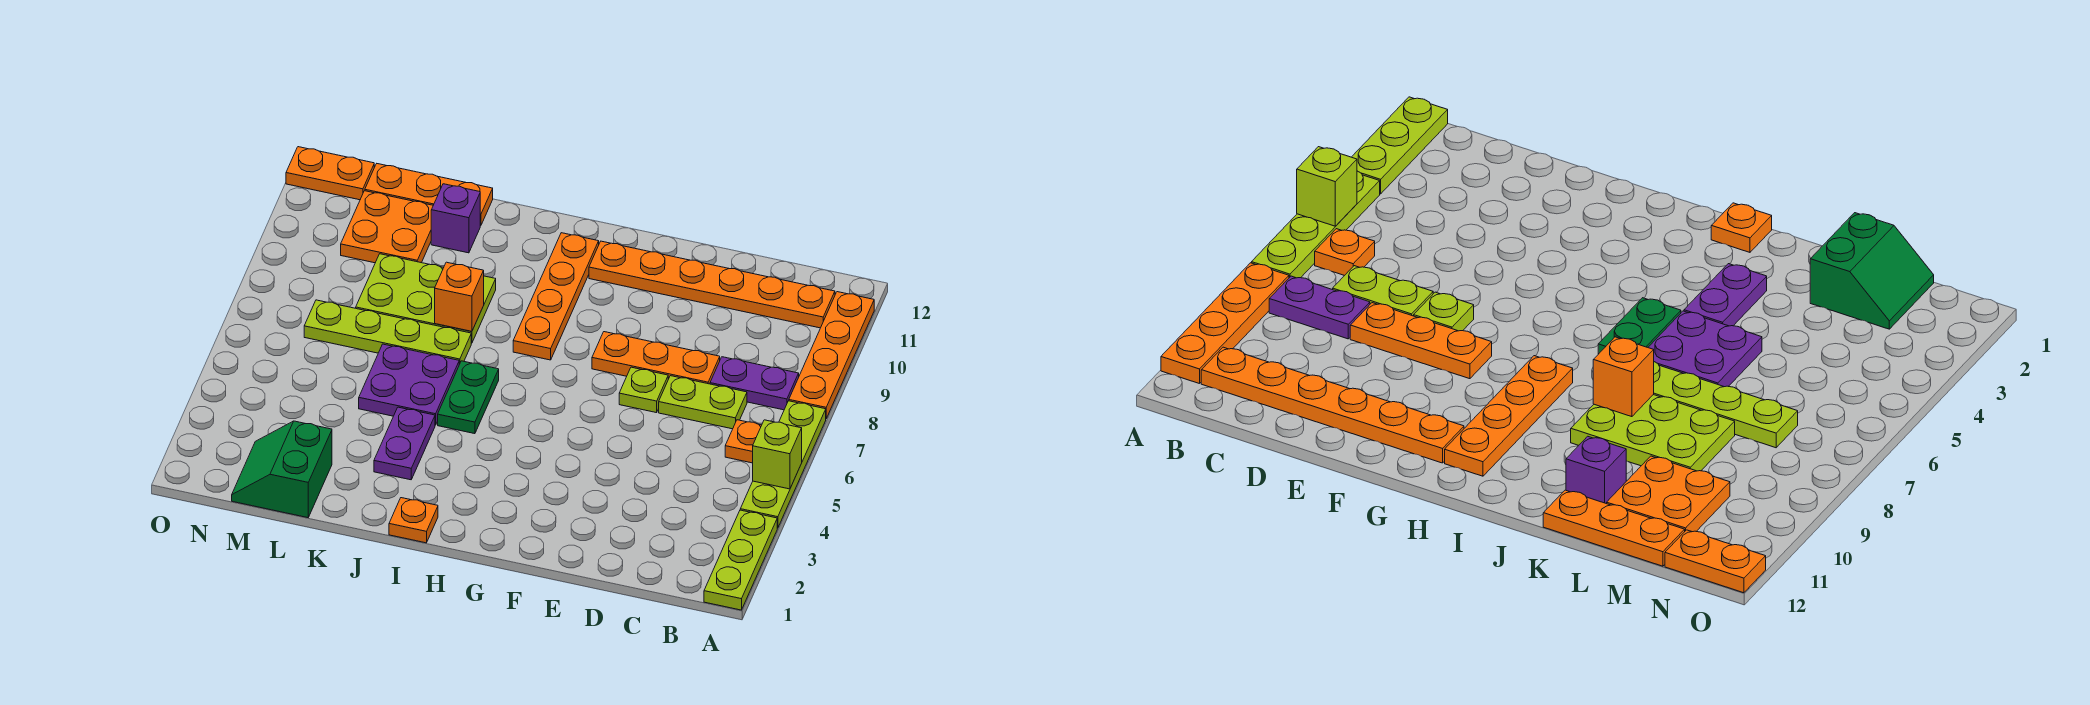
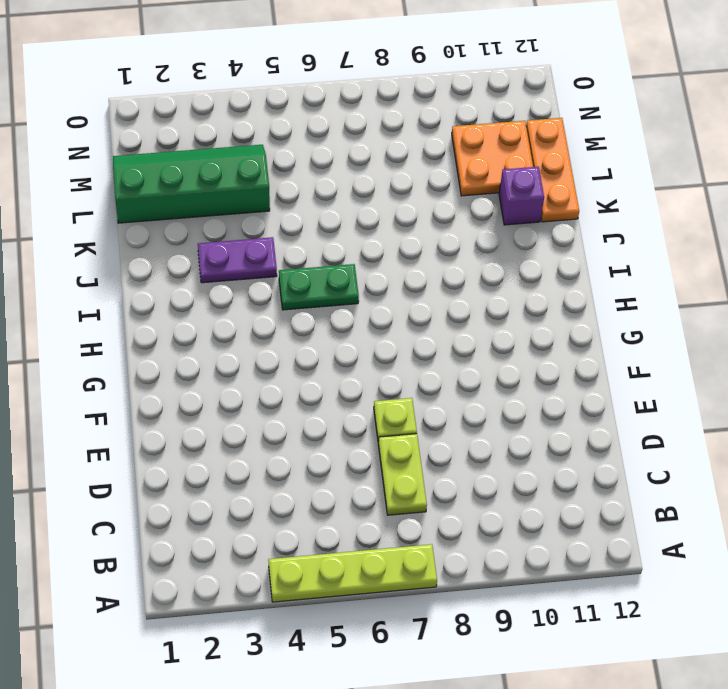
green 2x4 slope [113,145,270,223] -> green 2x2 slope [232,421,332,518]
none -> lime 1x3 plate [704,510,777,610]
none -> orange 1x4 plate [789,292,874,418]
none -> orange 1x1 plate [725,420,762,463]

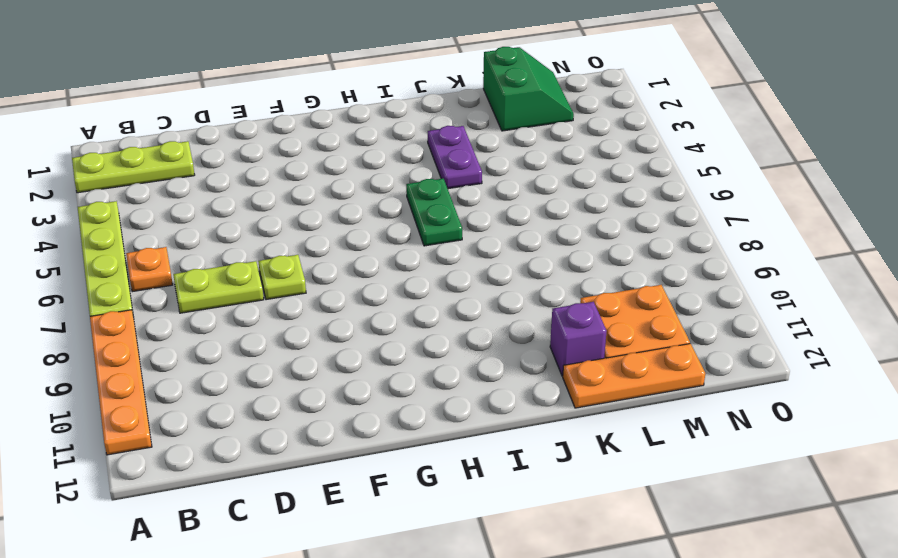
lime 1x3 plate [72,141,195,193] -> lime 1x3 plate turned to [704,510,777,610]
none -> purple 1x2 plate [710,357,799,410]
none -> orange 1x6 plate [589,241,835,328]
none -> orange 1x3 plate [592,332,720,384]

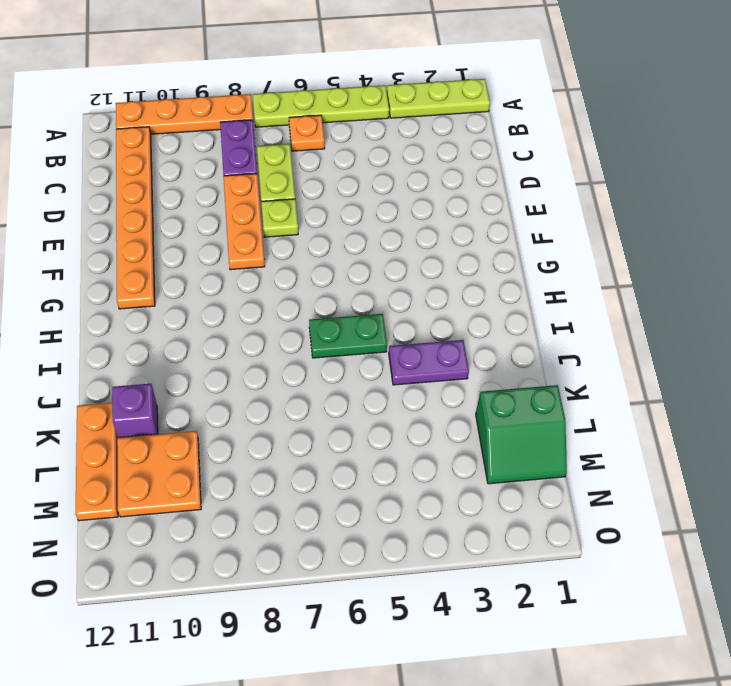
none -> orange 1x4 plate [513,233,599,360]
none -> orange 1x1 plate [389,498,438,543]
none -> purple 2x2 plate [359,344,459,425]

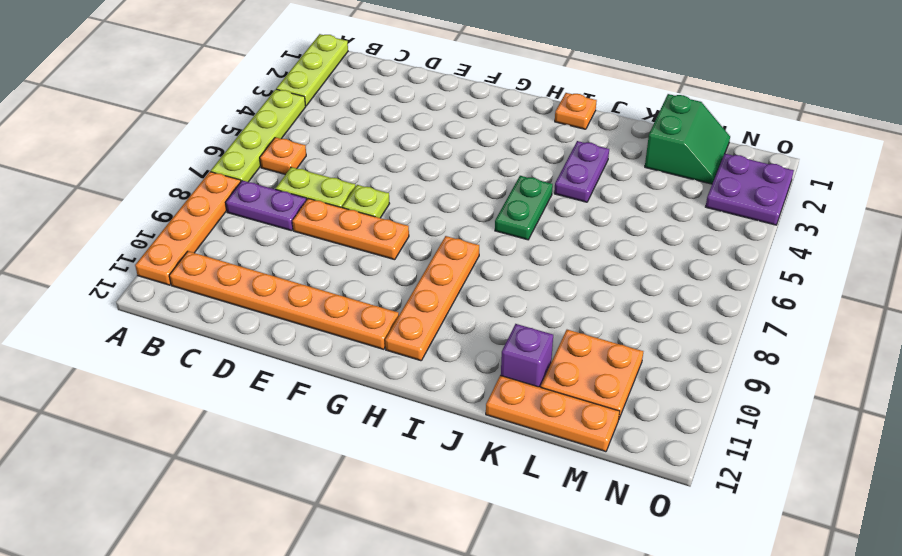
purple 2x2 plate [706,154,794,225] -> purple 2x2 plate moved to [359,344,459,425]
none -> lime 1x4 plate [304,300,471,364]
none -> lime 2x3 plate [356,254,496,343]
none -> orange 1x2 plate [286,147,374,200]

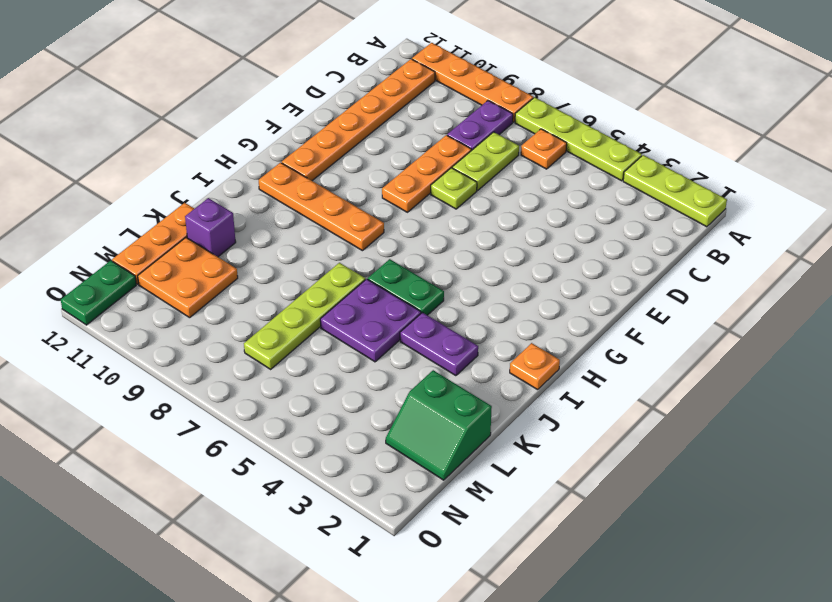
green 1x2 plate [61,261,136,325] -> orange 1x2 plate [286,147,374,200]
none -> lime 2x3 plate [356,254,496,343]
none -> lime 1x1 brick [753,420,802,489]
none -> orange 1x1 brick [435,262,484,331]

